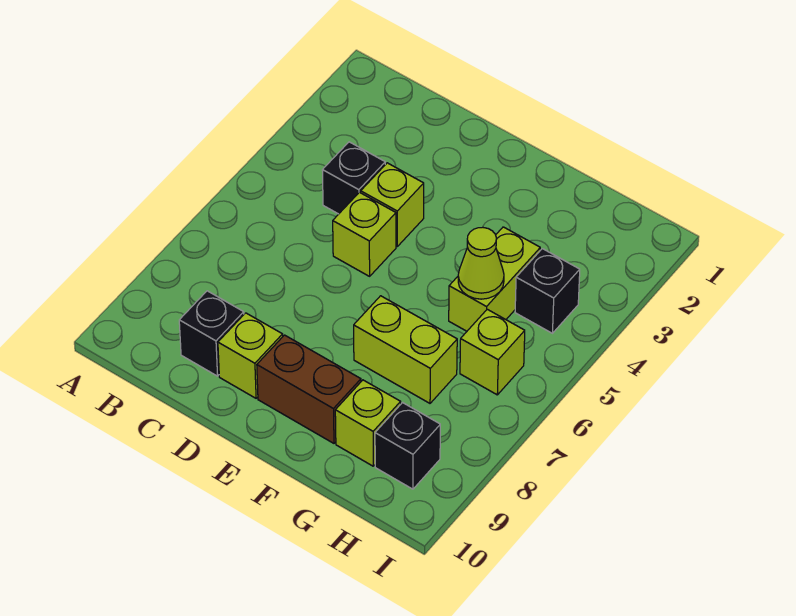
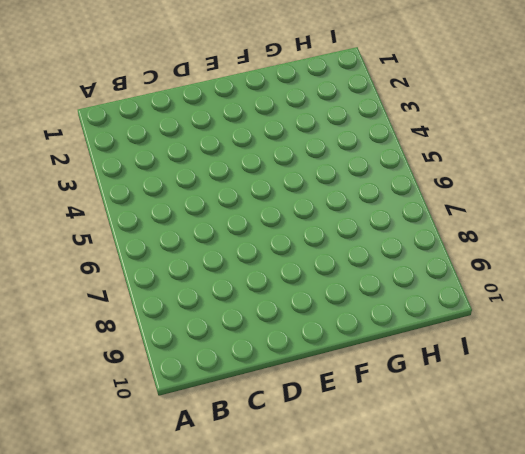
none -> black 1x1 brick [322,142,385,214]
none -> black 1x1 brick [179,291,244,376]
none -> lime 1x1 brick [361,163,424,246]

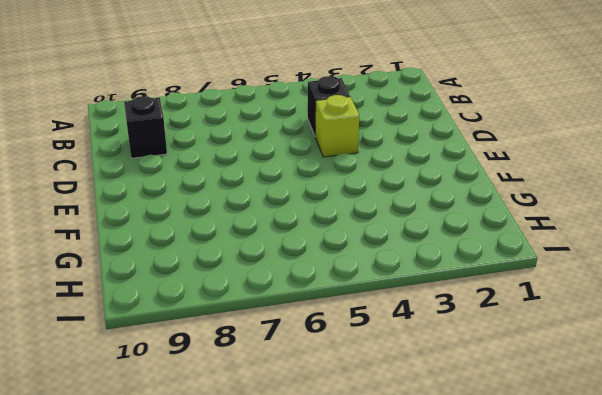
none -> lime 1x1 brick [333,192,396,276]
none -> lime 1x1 brick [218,313,283,398]
none -> brown 1x2 brick [257,335,361,443]

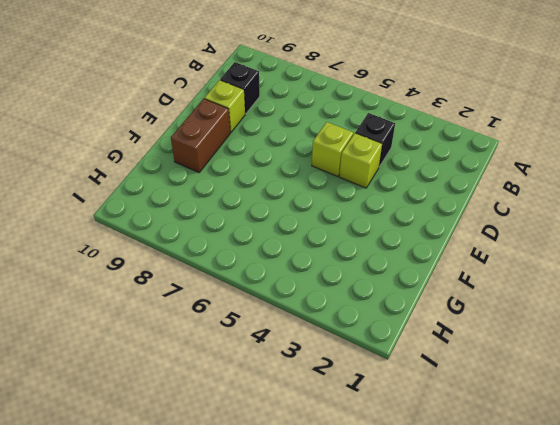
none -> lime 1x2 brick [354,296,457,403]
none -> lime 1x2 brick [449,227,540,331]
none -> lime 1x1 brick [335,380,401,466]

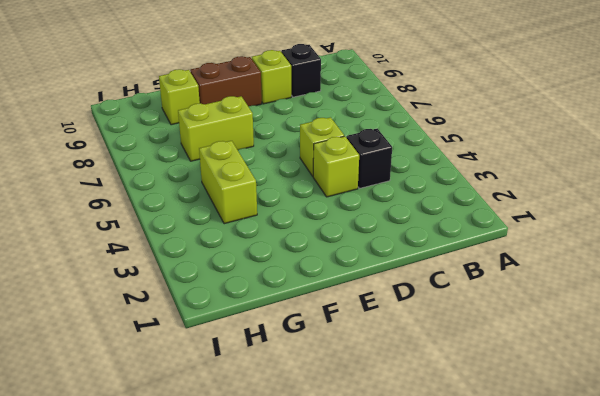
none -> black 1x1 brick [515,249,580,333]
none -> lime 1x1 brick [460,309,525,395]
none -> black 1x1 brick [375,403,440,489]

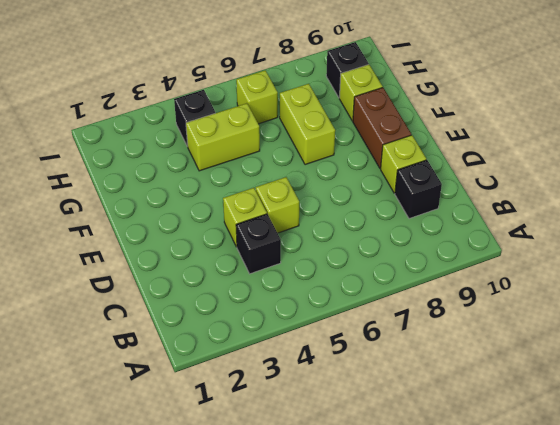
none -> lime 1x1 cone [458,228,504,299]

